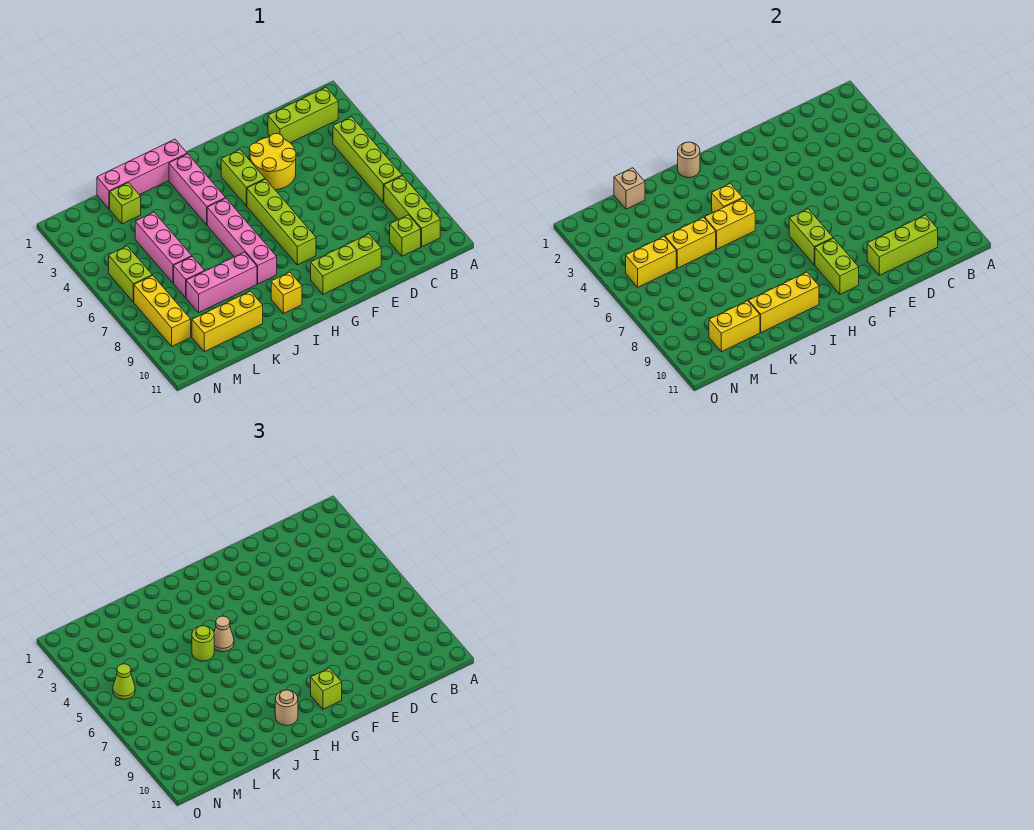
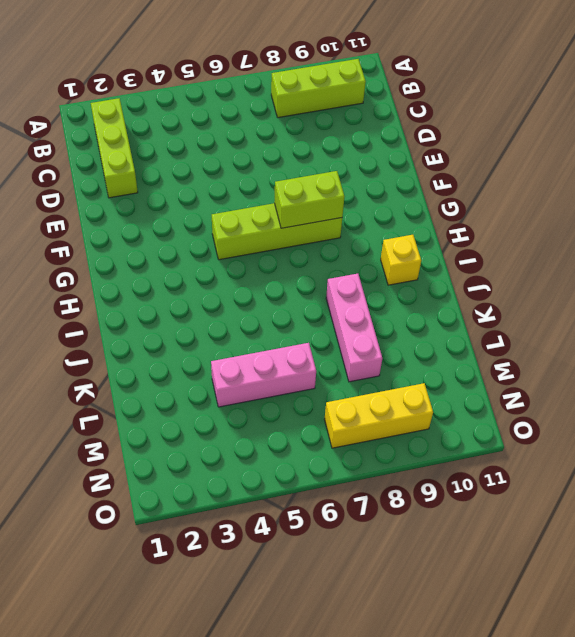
none -> lime 1x4 brick [333,117,402,202]
none -> lime 1x1 brick [390,215,421,256]
none -> yellow 2x2 round brick [250,134,296,190]
none -> lime 1x3 brick [311,234,381,294]

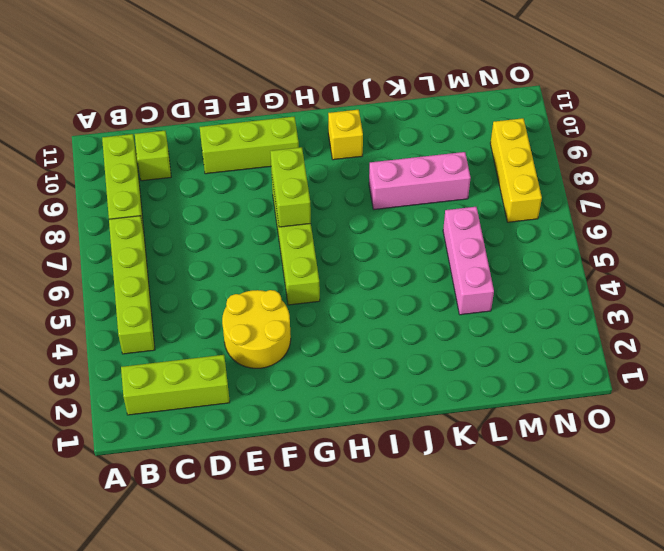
none -> lime 1x2 brick [221,150,265,206]
none -> pink 1x4 brick [97,139,187,209]
none -> pink 1x3 brick [169,154,225,225]
none -> pink 1x4 brick [207,198,277,284]

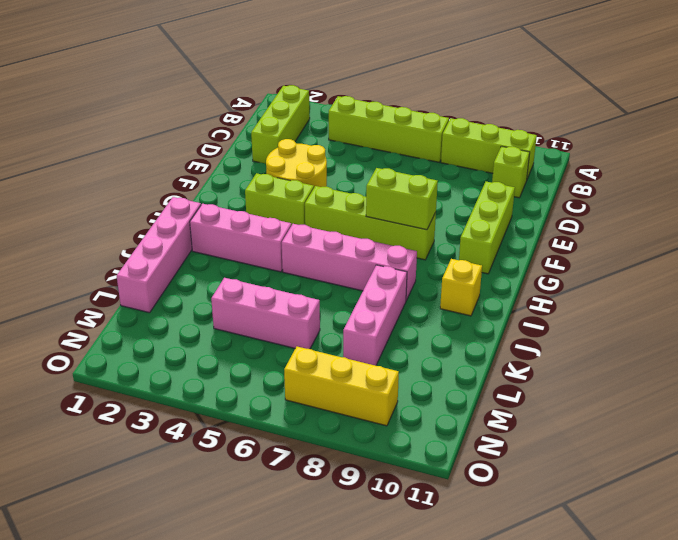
none -> yellow 1x3 brick [192,291,263,352]
none -> lime 1x1 brick [110,183,141,224]
none -> pink 1x1 brick [174,257,204,298]
none -> lime 1x2 brick [109,246,152,302]

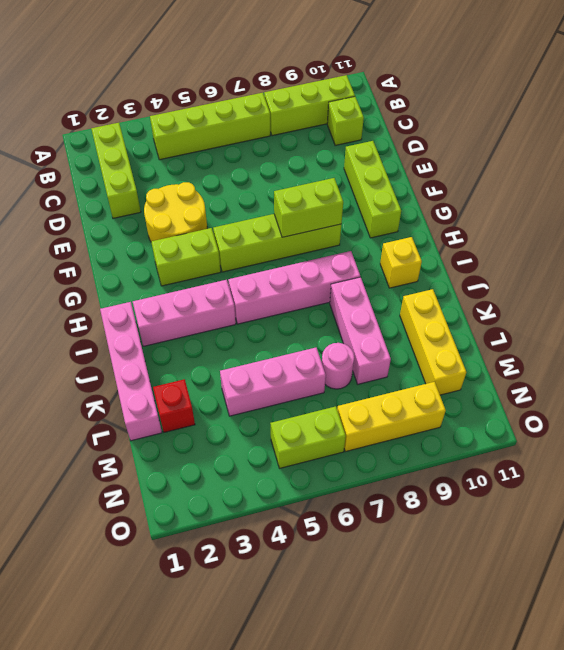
red 1x1 brick [153,379,195,432] -> lime 1x1 brick [110,183,141,224]
pink 1x1 round brick [322,343,354,389] -> pink 1x1 brick [174,257,204,298]
none -> lime 1x3 brick [867,215,938,275]
none -> lime 1x2 brick [815,238,859,294]
none -> tan 1x1 round brick [678,142,700,178]
none -> yellow 1x1 brick [712,184,742,212]

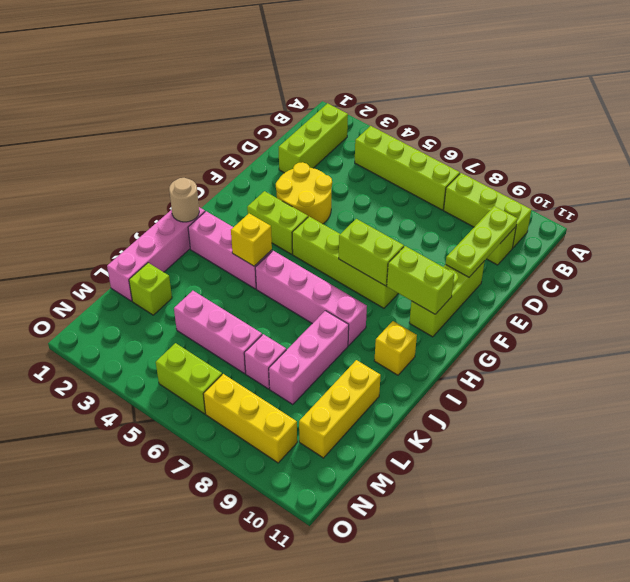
lime 1x3 plate [446,206,517,277] -> lime 1x3 brick [867,215,938,275]
none -> yellow 1x2 brick [705,198,755,249]
none -> yellow 1x3 brick [749,272,819,332]
none -> yellow 1x2 brick [665,217,716,268]
none -> tan 1x1 brick [614,168,645,209]

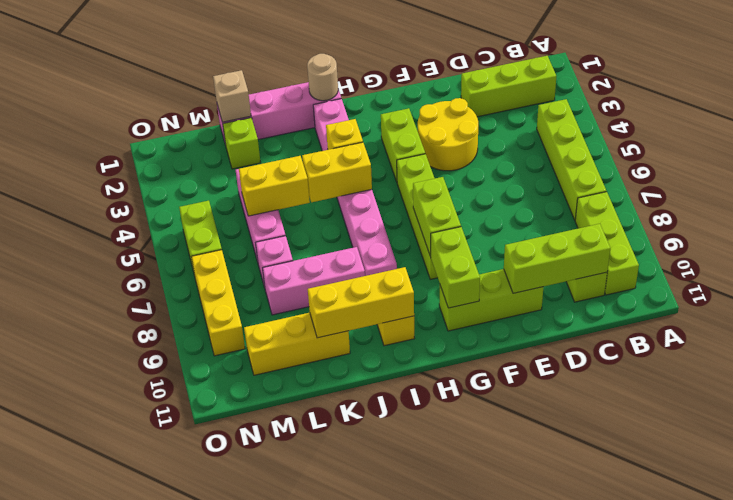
none -> yellow 1x2 brick [709,301,760,352]
none -> yellow 1x2 brick [626,237,676,287]
none -> lime 1x1 brick [311,668,342,709]
none -> tan 1x1 cone [214,616,234,652]

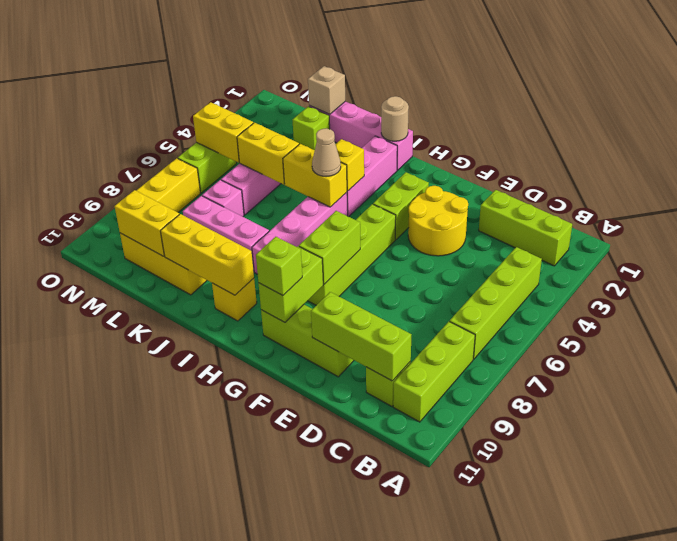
none -> tan 1x1 round brick [275,690,298,725]
none -> lime 1x1 round brick [192,626,214,661]
none -> lime 1x1 cone [113,664,135,699]

